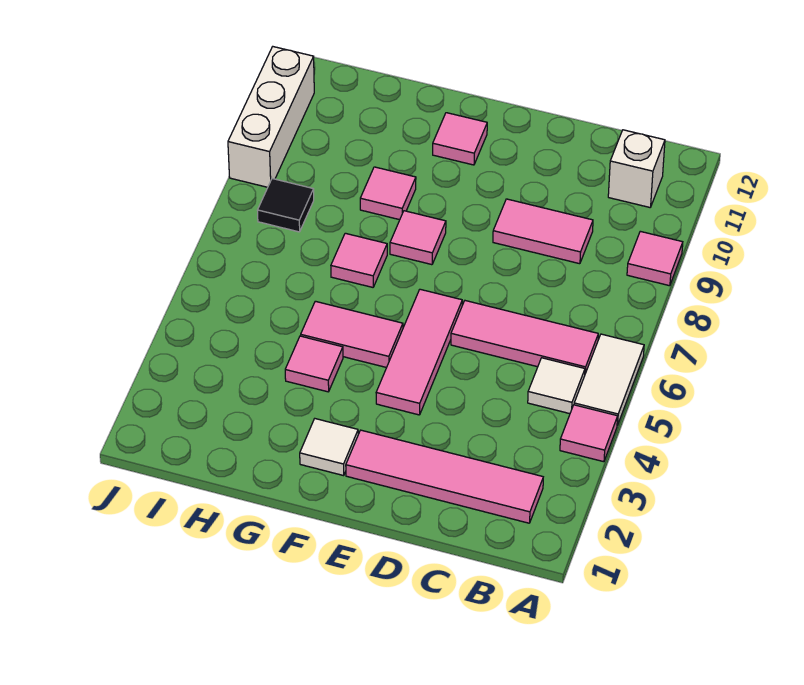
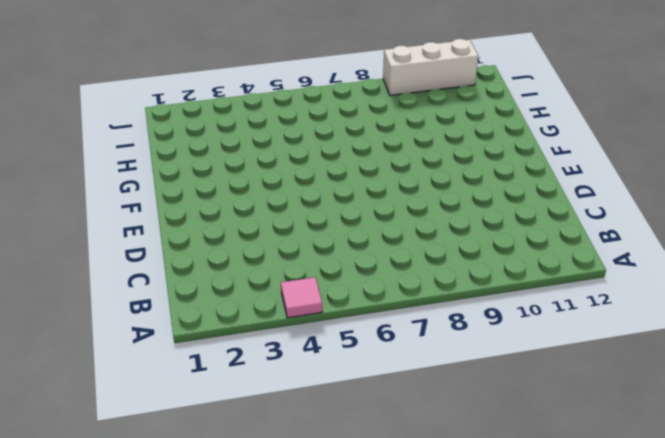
none -> white 1x2 tile [574,334,644,425]
none -> pink 1x1 tile [627,231,683,286]
none -> pink 1x4 tile [346,430,543,523]

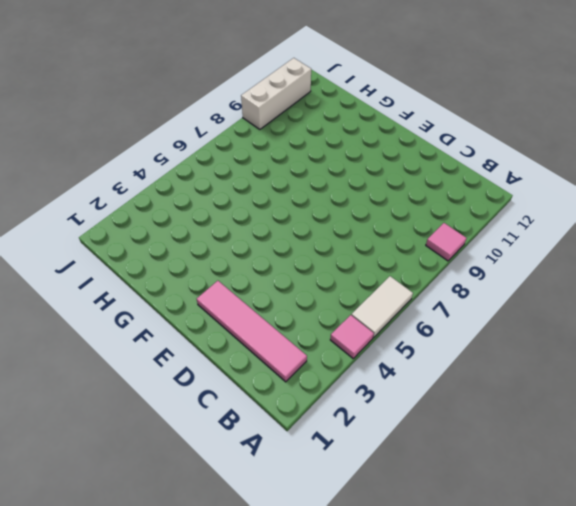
none -> white 1x1 tile [528,358,585,414]
none -> pink 1x3 tile [451,301,598,373]
none -> white 1x1 brick [608,130,665,207]

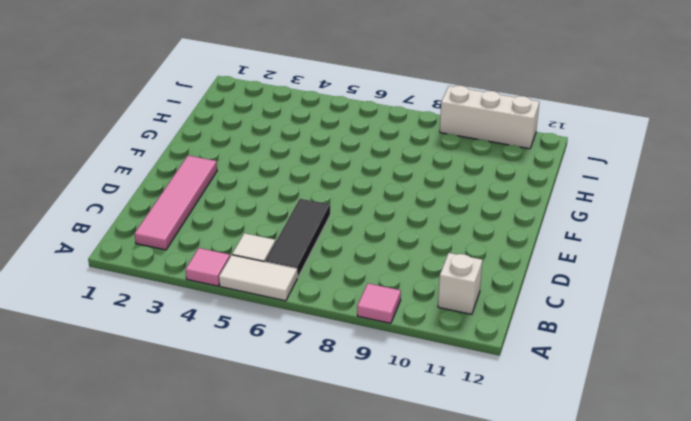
black 1x3 tile [265,199,330,278] -> pink 1x3 tile [451,301,598,373]
none -> pink 1x2 tile [493,199,593,264]
none -> pink 1x3 tile [376,289,462,415]
none -> white 1x1 tile [300,419,358,476]

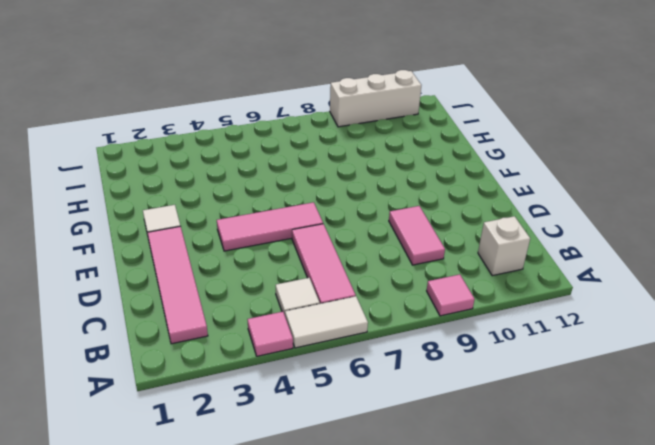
none -> pink 1x2 tile [301,301,403,368]
none -> pink 1x1 tile [390,211,446,265]
none -> pink 1x1 tile [433,113,487,165]

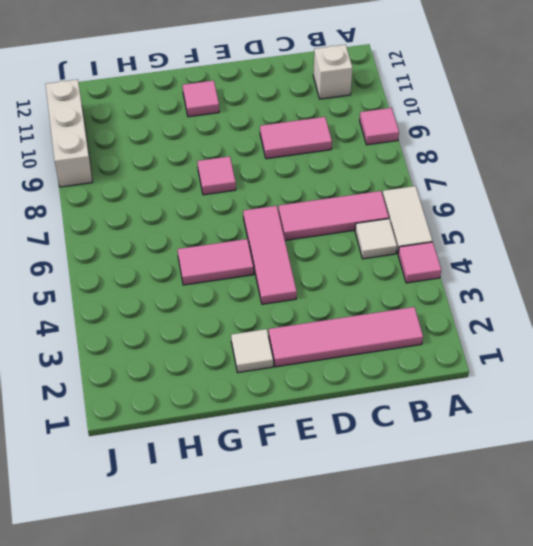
none -> pink 1x1 tile [285,336,343,392]
none -> pink 1x1 tile [331,233,387,287]
none -> pink 1x1 tile [360,167,416,220]

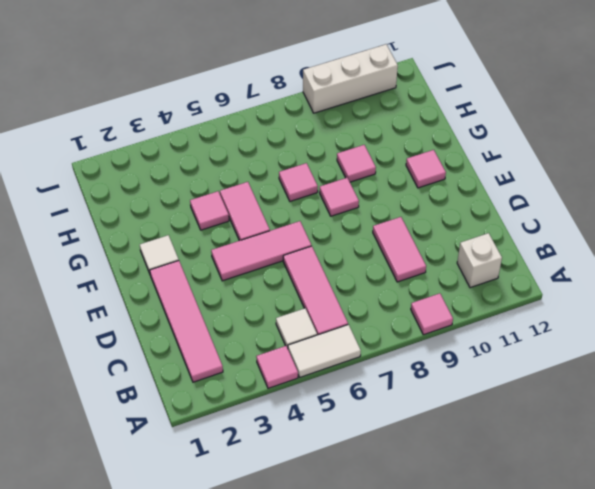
none -> black 1x1 tile [257,179,314,232]

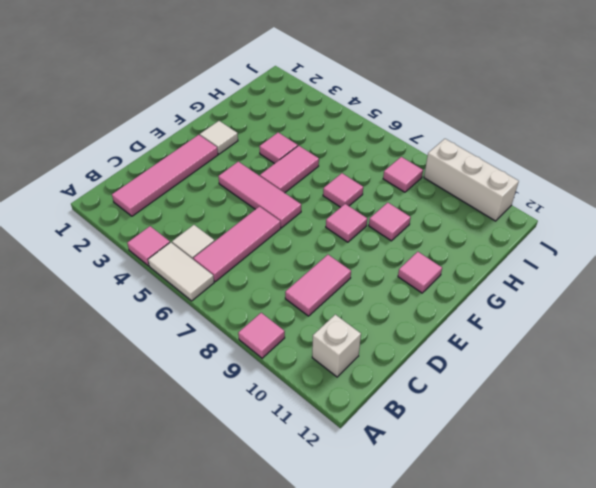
pink 1x1 tile [383,157,423,192] -> black 1x1 tile [257,179,314,232]

